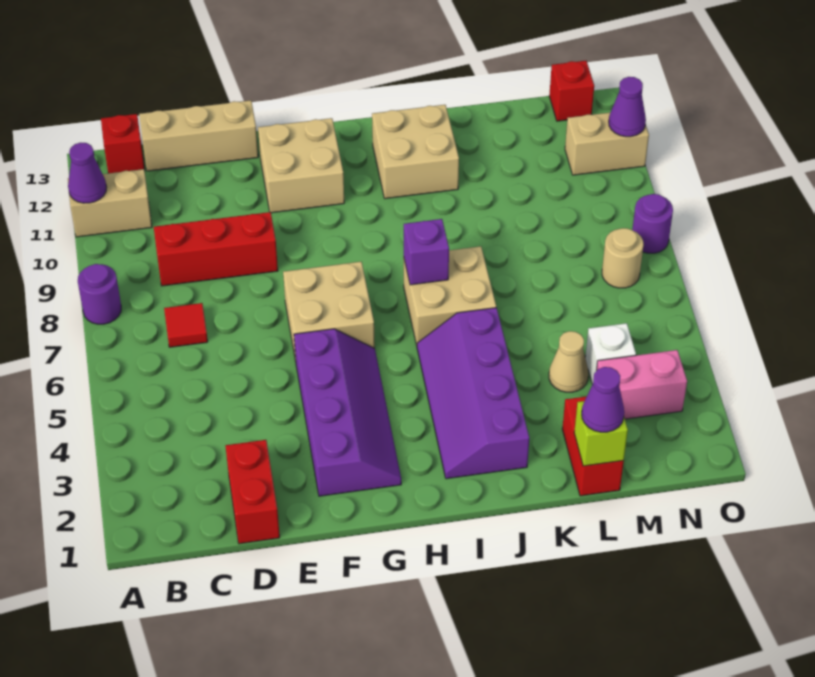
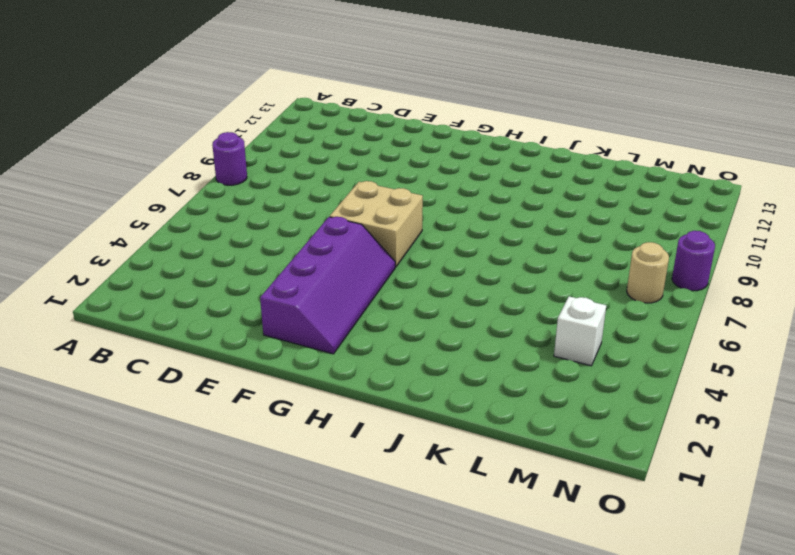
none -> tan 1x2 brick [68,169,152,237]
none -> red 1x1 brick [101,114,145,173]
none -> red 1x1 tile [164,303,208,347]

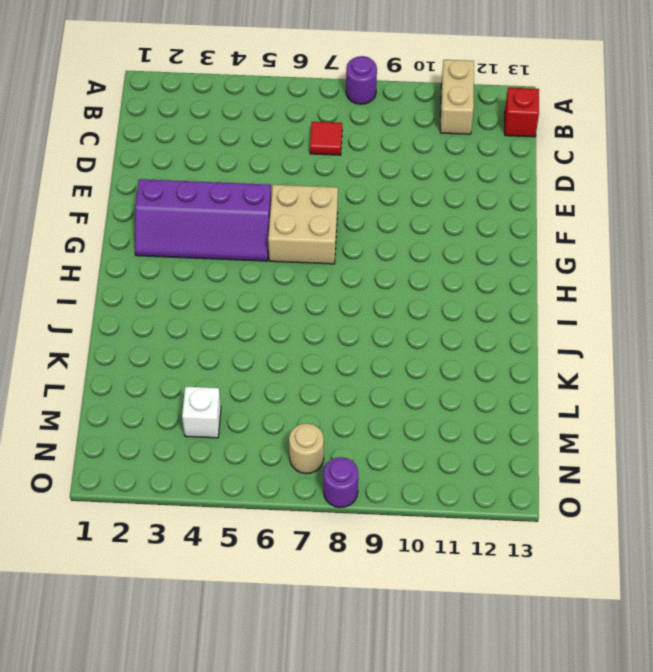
none -> red 1x3 brick [154,212,278,286]
none -> tan 1x3 brick [139,100,258,171]
none -> red 1x2 brick [225,440,280,544]

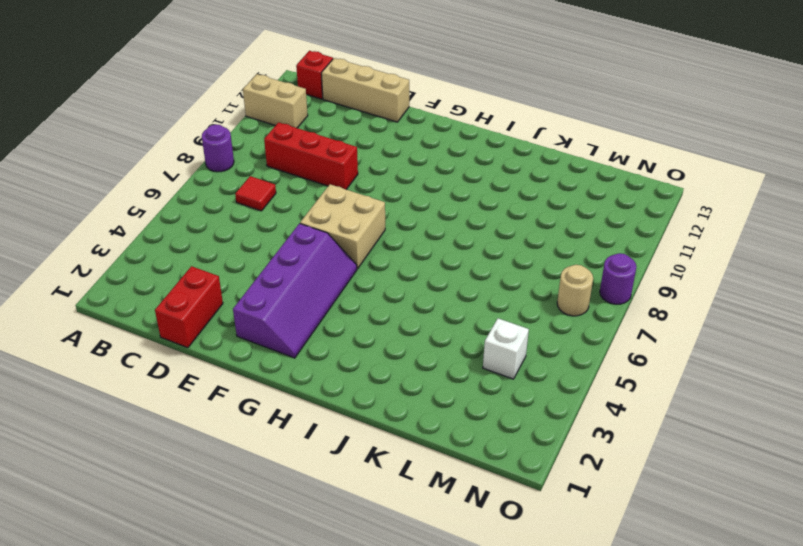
none -> tan 2x2 brick [258,118,344,213]
none -> purple 2x4 slope [417,308,529,479]
none -> tan 2x2 brick [404,246,496,345]

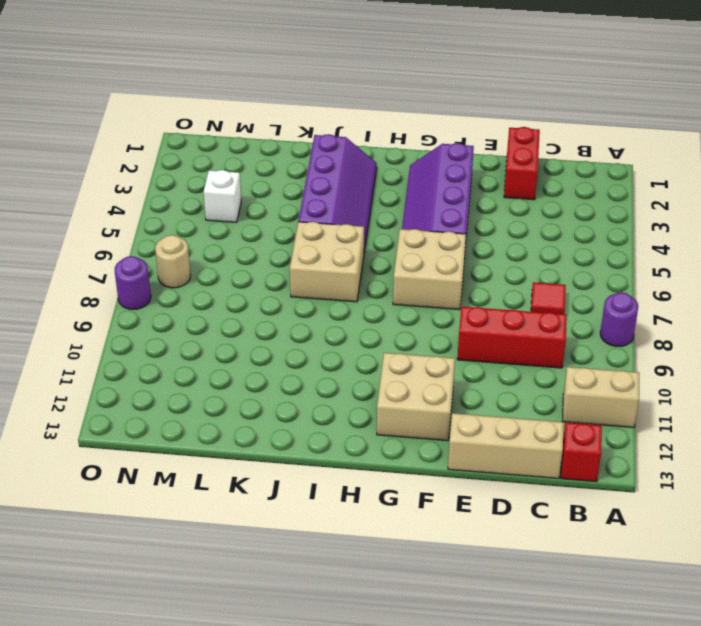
none -> tan 2x2 brick [372,105,459,199]
none -> red 1x2 brick [562,396,624,496]
none -> tan 1x1 cone [549,331,588,392]

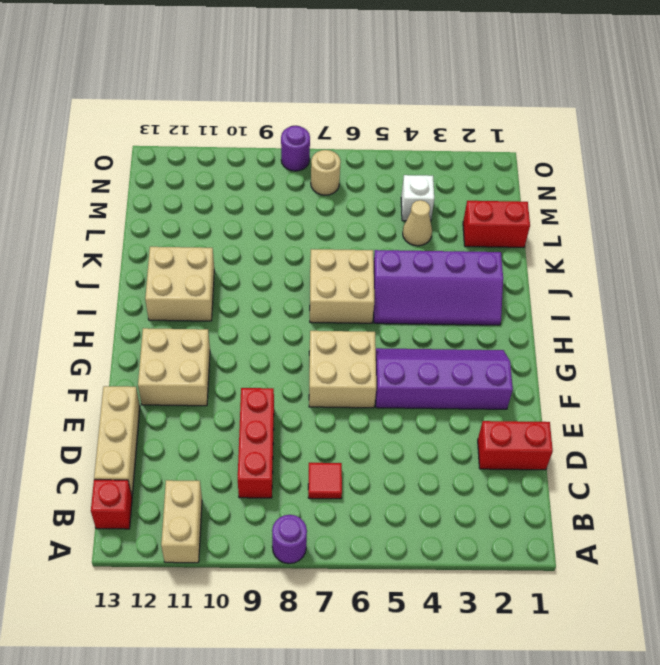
none -> pink 1x2 brick [596,350,687,419]
none -> tan 1x2 brick [565,113,649,175]
none -> red 1x1 brick [549,61,594,121]

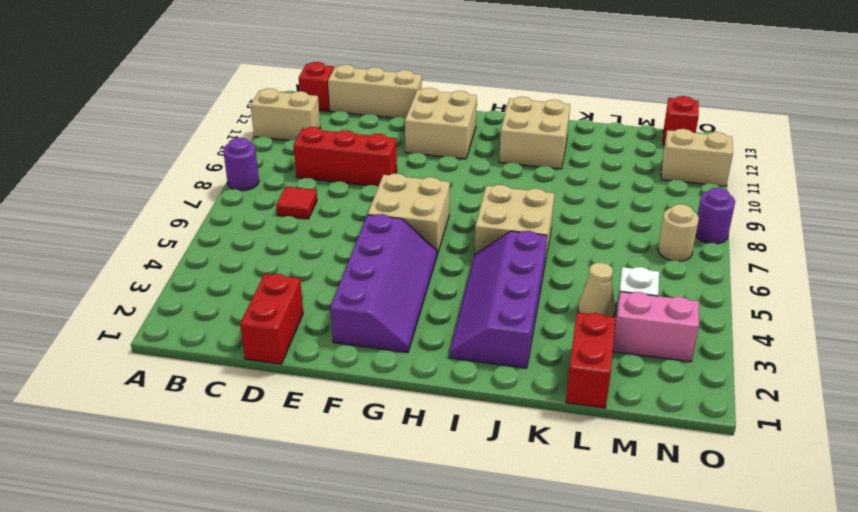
none -> purple 1x1 cone [68,143,107,203]
none -> purple 1x1 brick [404,219,449,285]
none -> lime 1x1 brick [574,401,628,466]

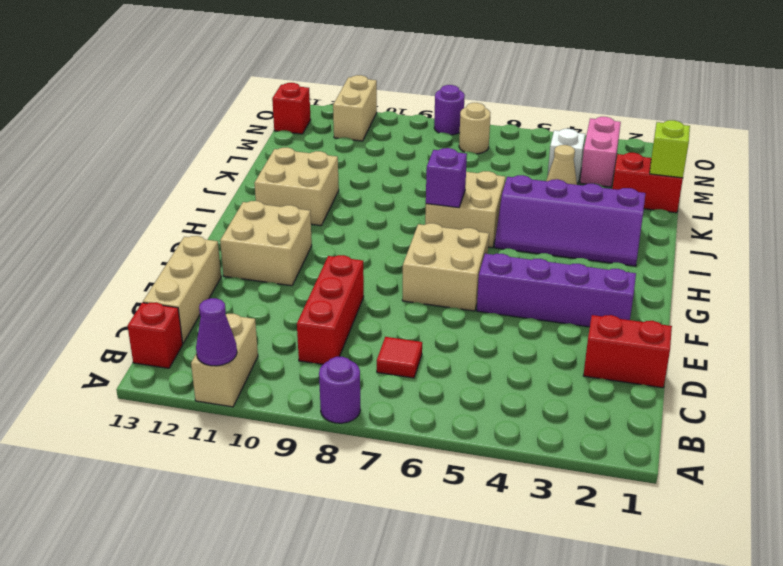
none -> purple 1x1 cone [609,77,646,137]
none -> purple 1x1 cone [582,367,624,432]

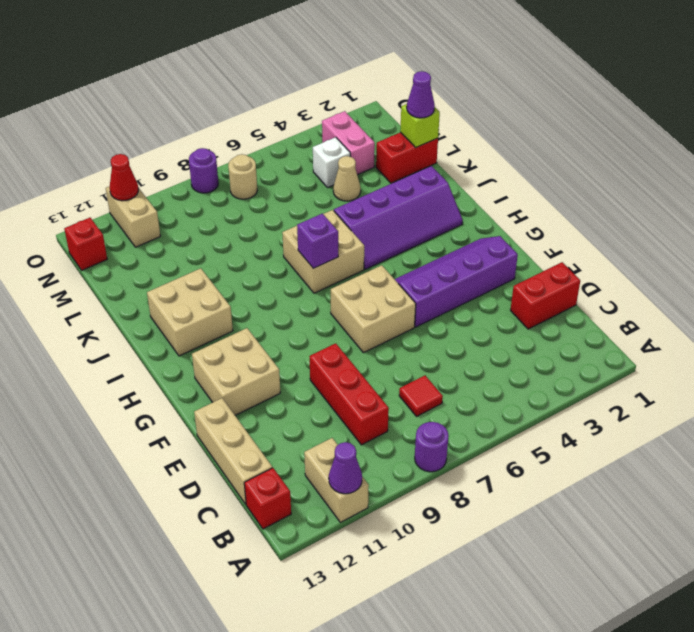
red 1x1 cone [110,154,138,201] -> purple 1x1 cone [609,77,646,137]

